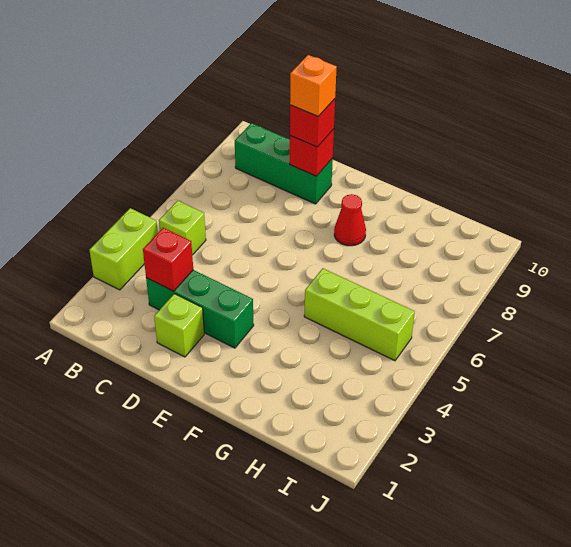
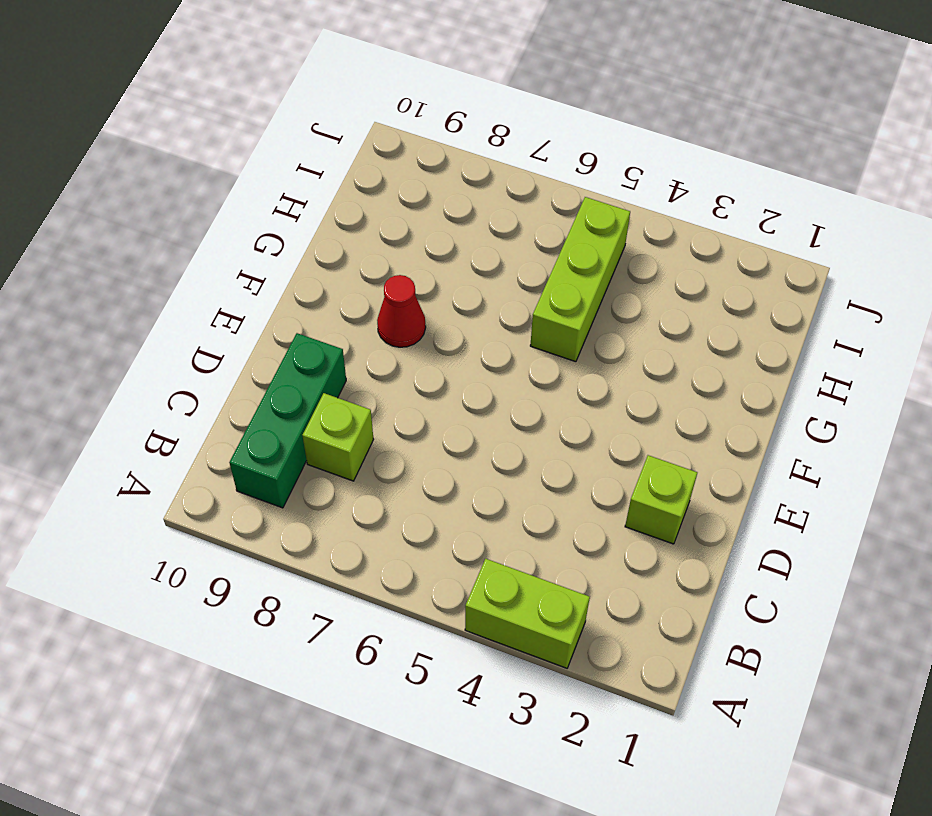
lime 1x1 brick [302,393,374,481] -> lime 1x1 brick moved to [159,201,206,255]
none -> green 1x3 brick [146,270,254,348]
none -> red 1x1 brick [143,228,193,291]

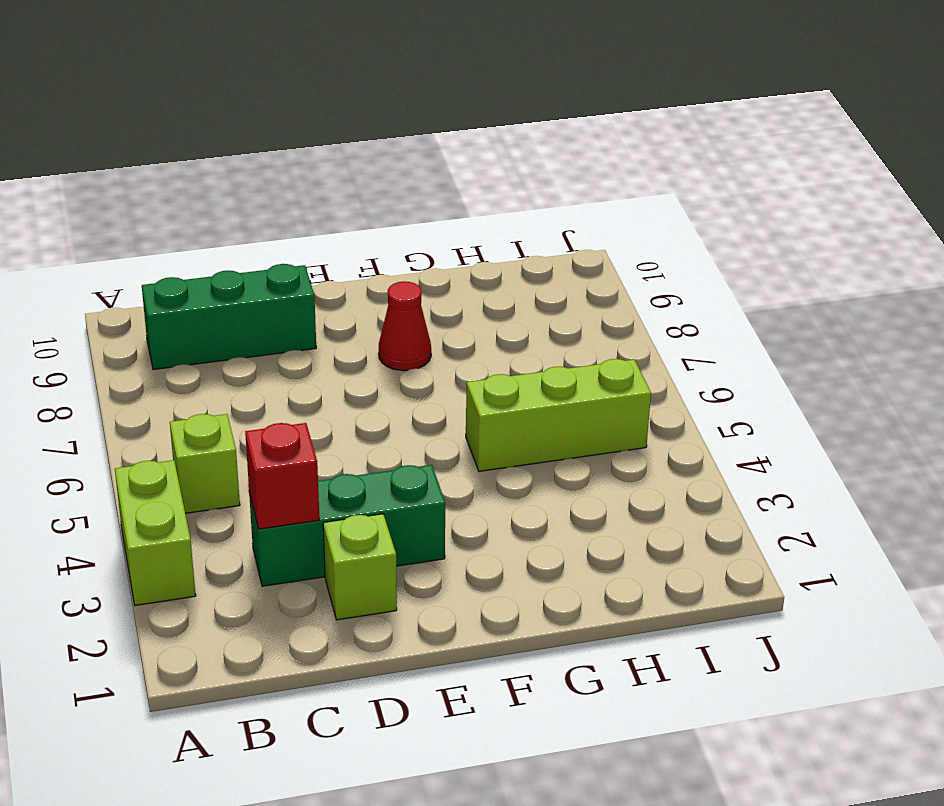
none -> red 1x1 brick [290,129,334,176]
none -> red 1x1 brick [290,99,335,147]

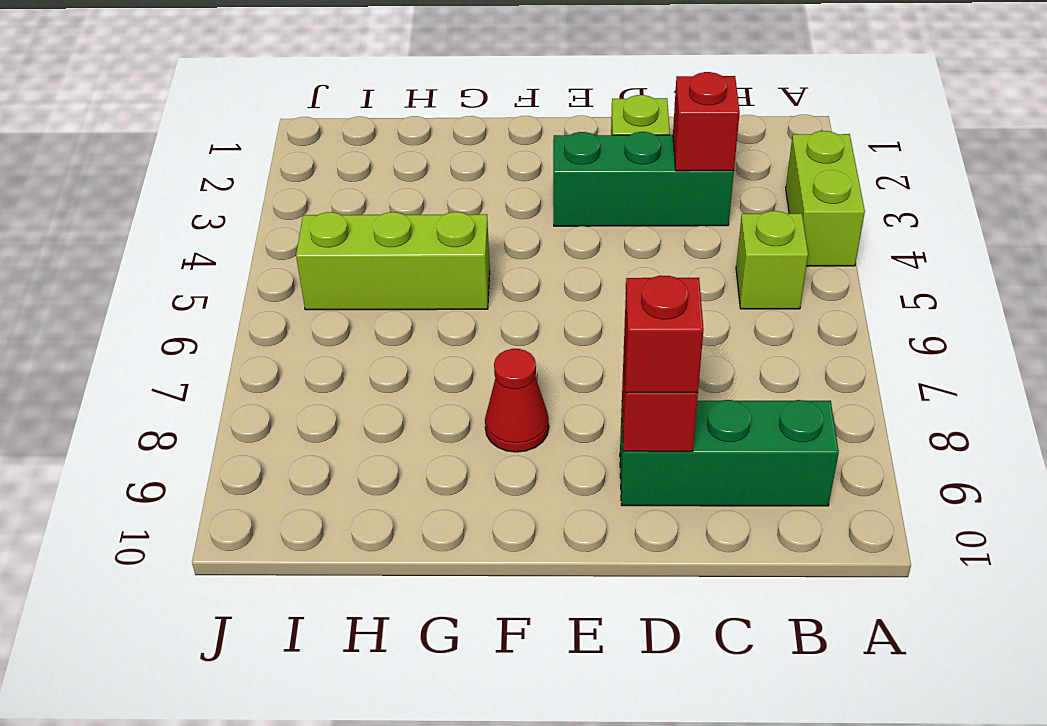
none -> orange 1x1 brick [290,55,337,116]

